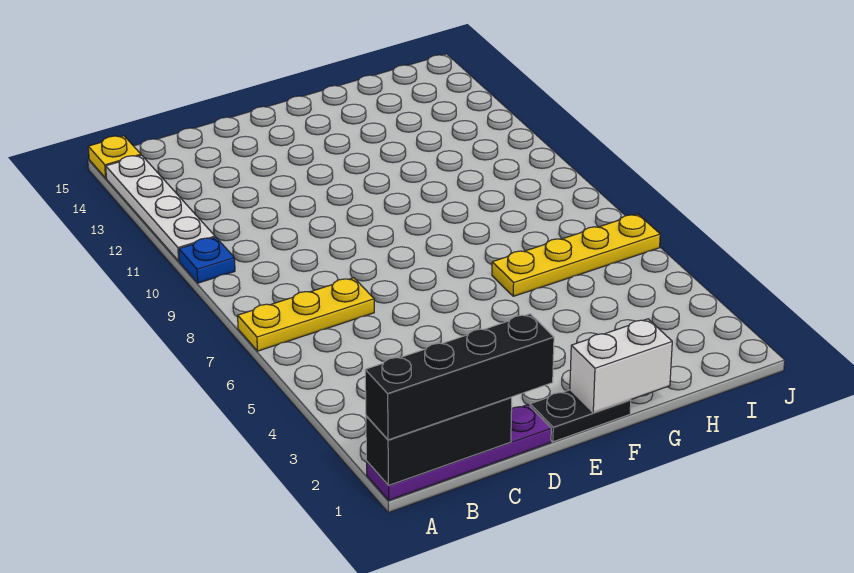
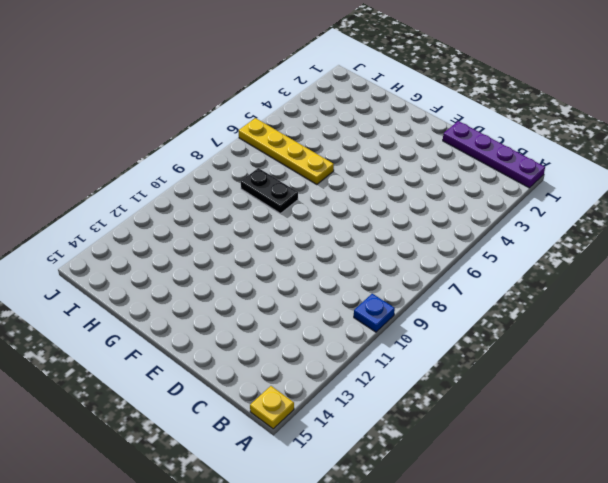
black 1x2 plate [241,168,298,214] -> black 1x2 plate moved to [530,390,631,442]
none -> yellow 1x3 plate [238,278,374,351]
none -> white 1x4 plate [106,155,215,261]

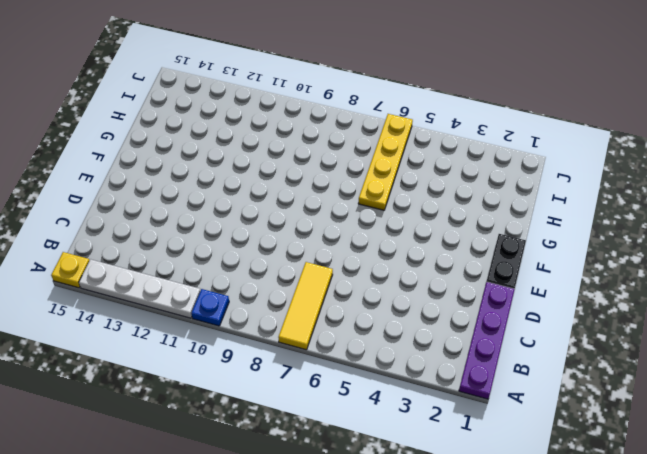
yellow 1x3 tile [278,262,333,350] -> yellow 1x3 plate [238,278,374,351]
none -> black 1x3 brick [366,397,512,485]
none -> white 1x2 brick [570,319,672,413]

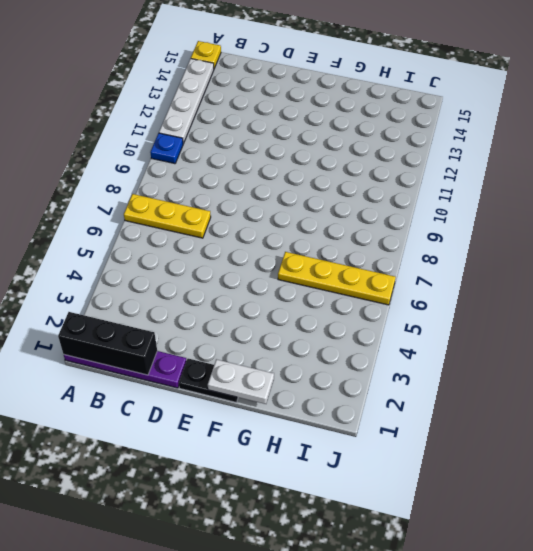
white 1x2 plate [208,359,274,404] -> white 1x2 brick [570,319,672,413]
none -> black 1x4 brick [365,314,554,440]

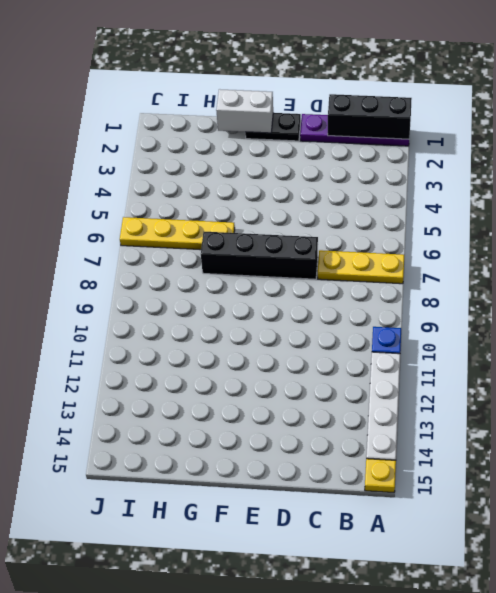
black 1x4 brick [201,232,318,279] -> black 1x4 brick moved to [365,314,554,440]

